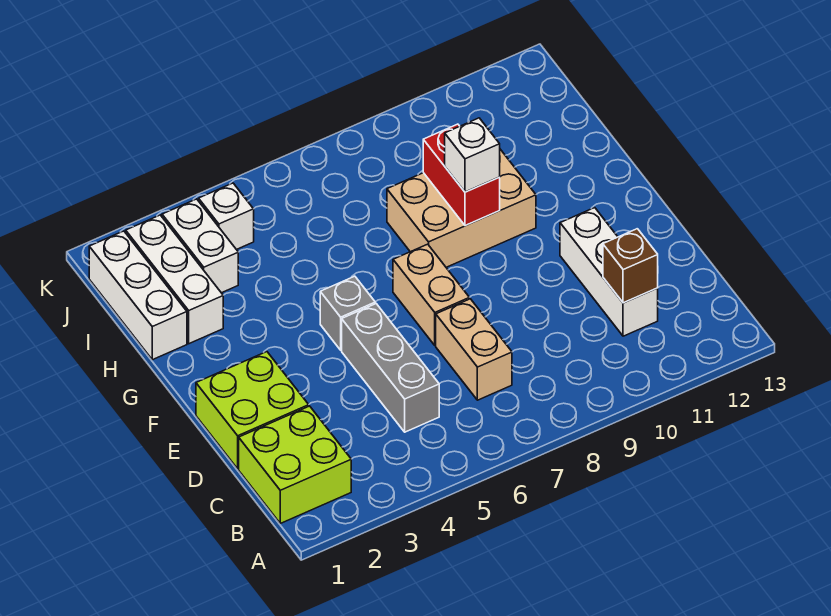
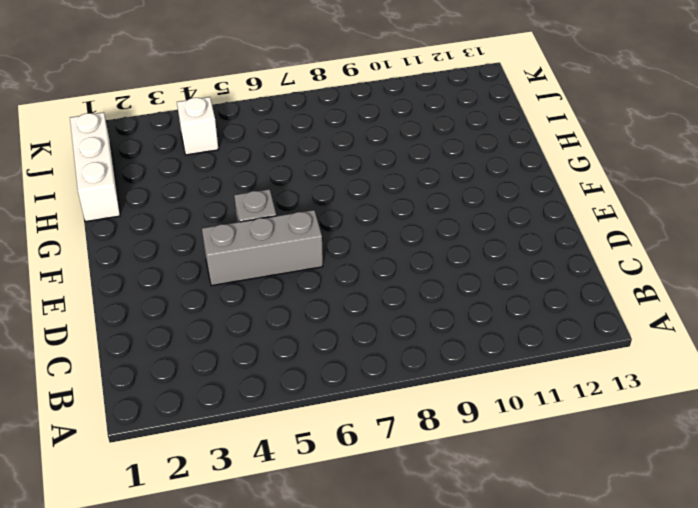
grey 1x3 brick [202,210,323,286] -> grey 1x3 brick turned to [342,304,439,432]
none -> lime 2x2 brick [239,406,351,523]
none -> tan 1x2 brick [436,299,512,400]
none -> white 1x3 brick [560,208,658,336]

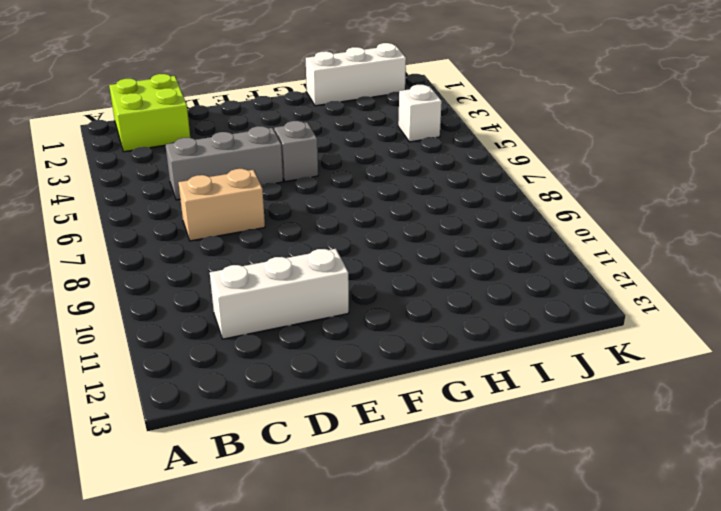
none -> lime 2x2 brick [196,352,309,469]
none -> tan 1x2 brick [393,244,469,346]
none -> tan 2x3 brick [387,149,536,267]

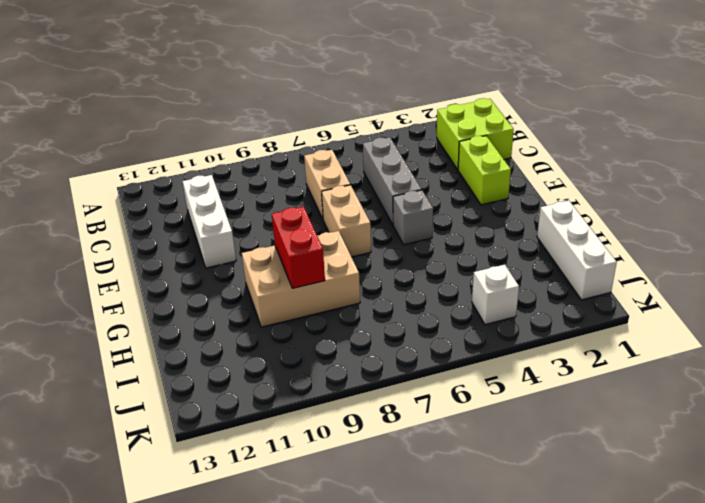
lime 1x2 brick [458,136,511,205] -> lime 2x2 brick [196,352,309,469]
none -> white 1x3 brick [126,215,223,344]
none -> white 1x2 brick [162,199,238,293]
none -> brown 1x1 brick [603,229,658,303]

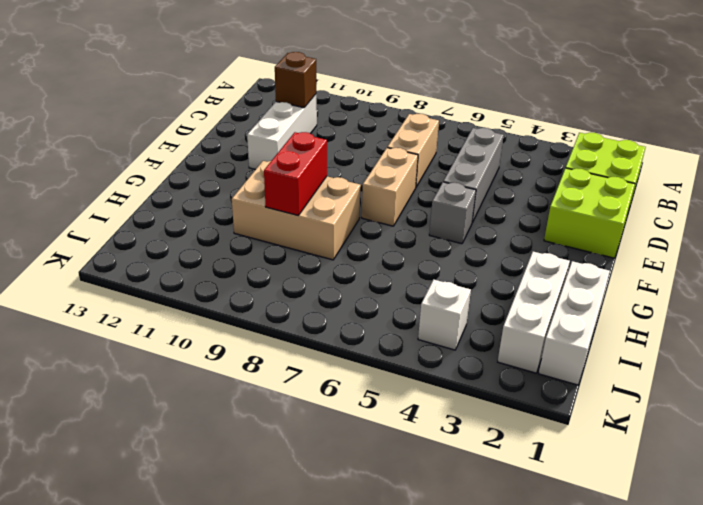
none -> white 1x2 brick [162,199,238,293]
none -> white 1x1 brick [445,118,500,192]

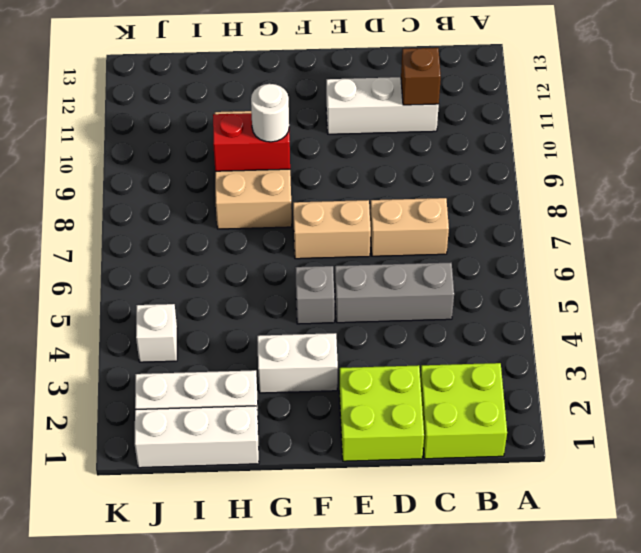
white 1x2 brick [257,333,338,393] -> white 1x2 brick moved to [162,199,238,293]
white 1x1 round brick [251,84,289,142] -> white 1x1 brick [445,118,500,192]

